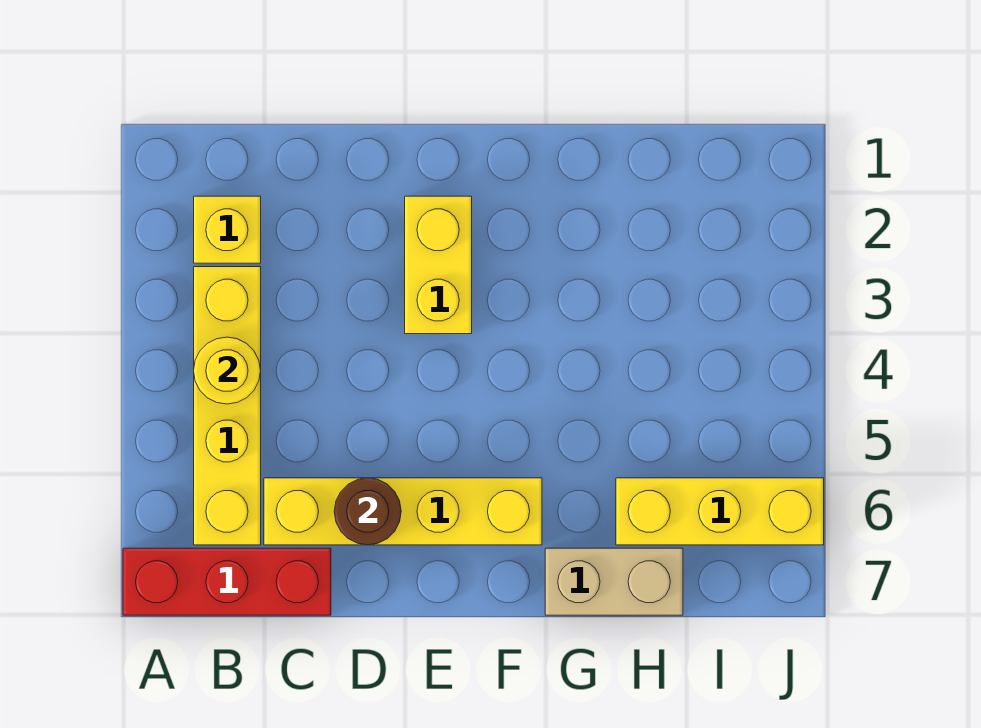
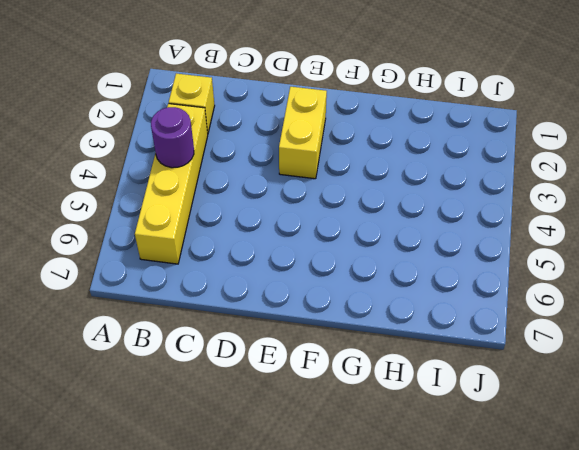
purple 1x1 round brick [151,107,194,168] -> yellow 1x1 round brick [194,337,261,404]
none -> red 1x3 brick [123,548,331,615]
none -> yellow 1x4 brick [264,478,542,545]

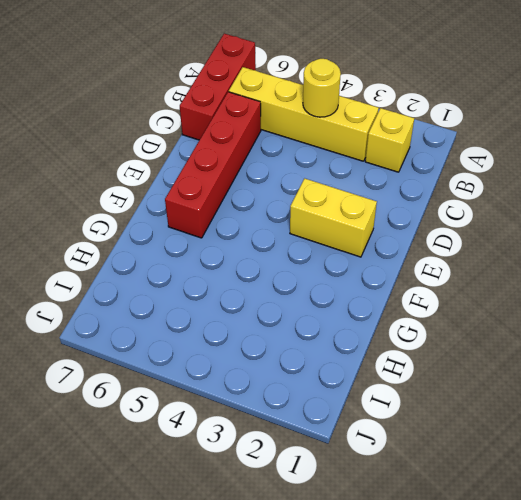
red 1x4 brick [165,92,261,238] -> yellow 1x4 brick [264,478,542,545]
none -> tan 1x2 brick [545,548,683,615]
none -> yellow 1x3 brick [616,478,824,545]

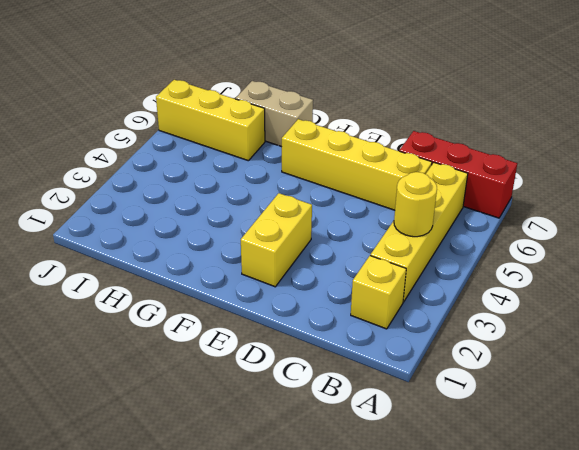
none -> brown 1x1 round brick [334,478,401,545]

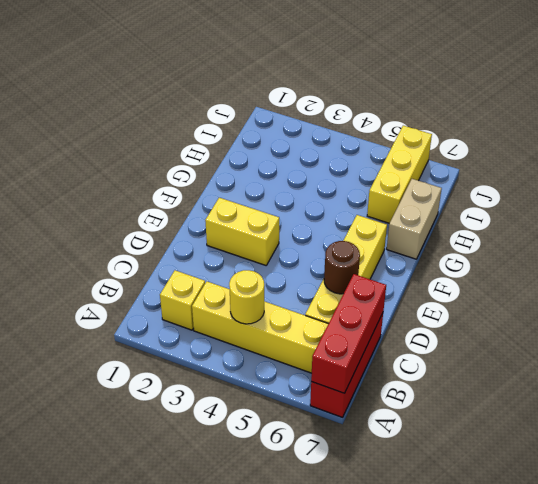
red 1x3 brick [311,274,386,393] -> none

